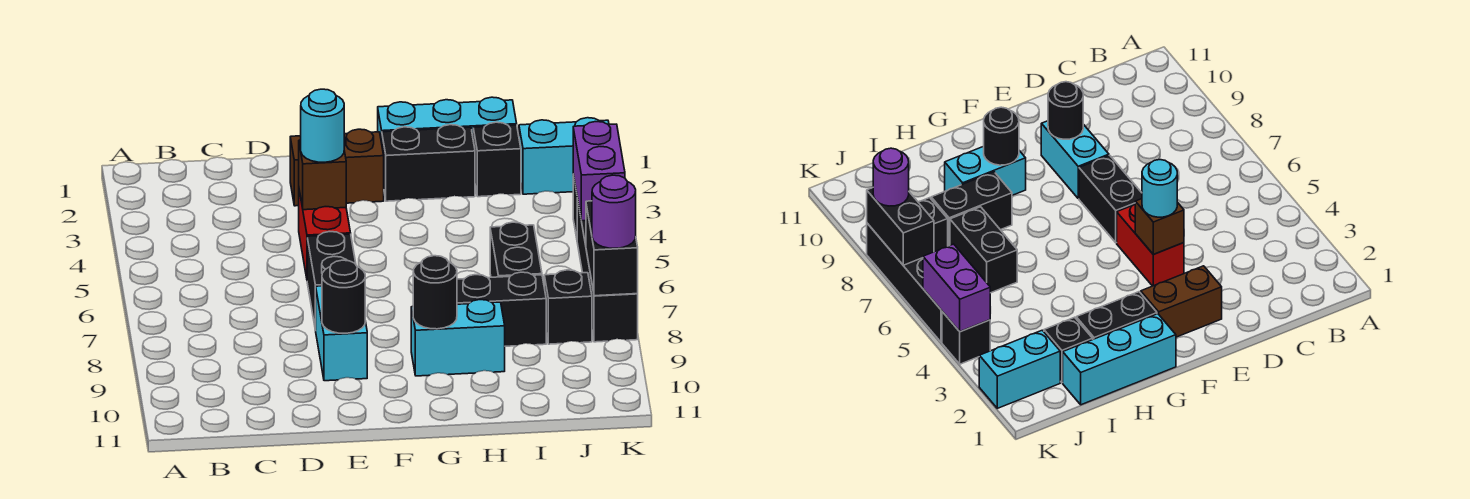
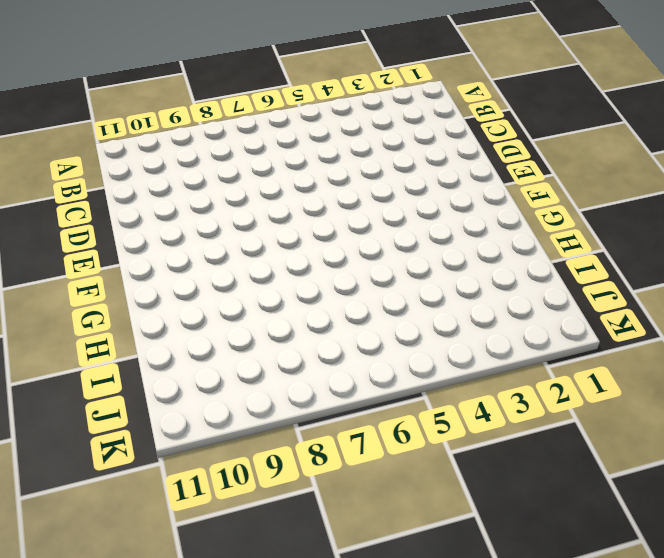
none -> brown 1x2 brick [290,129,384,206]
none -> red 1x2 brick [299,191,351,278]
none -> black 1x2 brick [307,232,356,330]

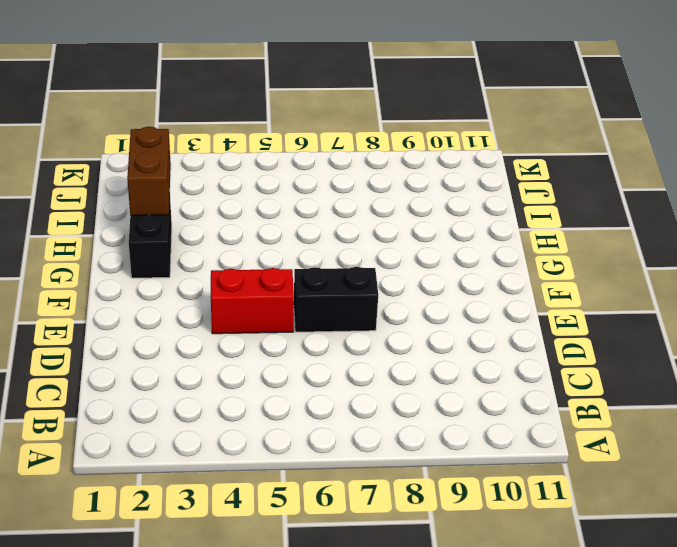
brown 1x2 brick [127,127,171,215] -> brown 1x2 brick moved to [290,129,384,206]
none -> cyan 1x2 brick [316,286,367,381]
none -> cyan 1x3 brick [378,97,517,143]
none -> cyan 1x2 brick [411,300,505,376]

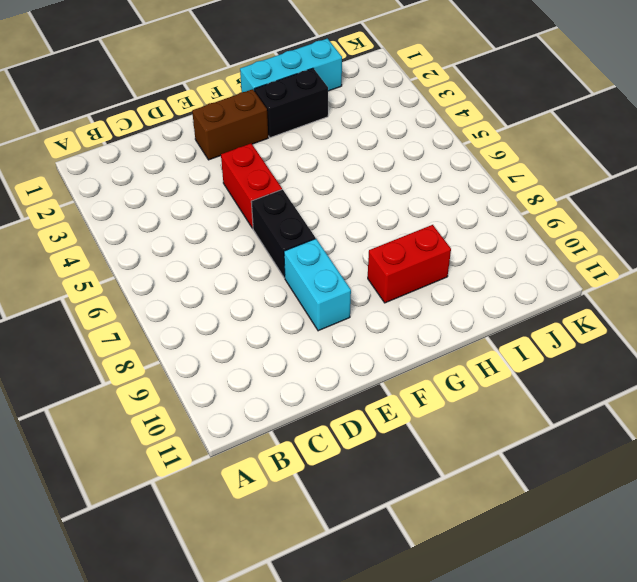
red 1x2 brick [368,225,451,303] -> cyan 1x2 brick [411,300,505,376]
none -> black 1x2 brick [457,272,546,346]
none -> black 1x1 brick [473,122,521,197]
none -> black 1x2 brick [490,222,542,277]

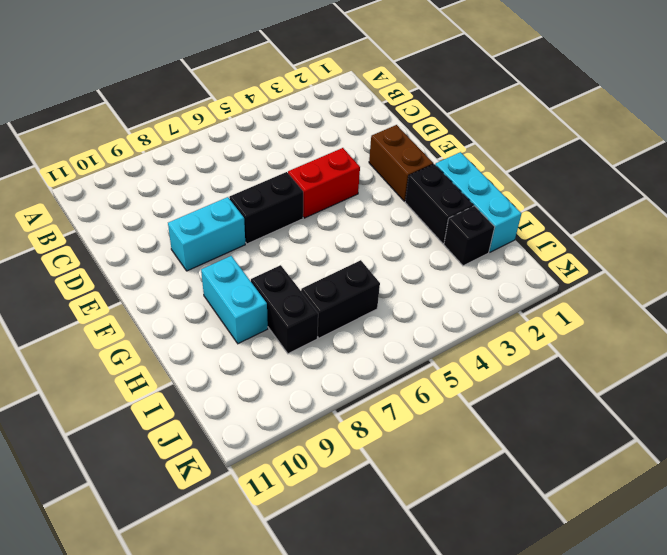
none -> cyan 1x2 brick [519,118,609,194]
none -> black 1x1 brick [544,270,592,344]
none -> black 1x1 brick [942,312,990,364]

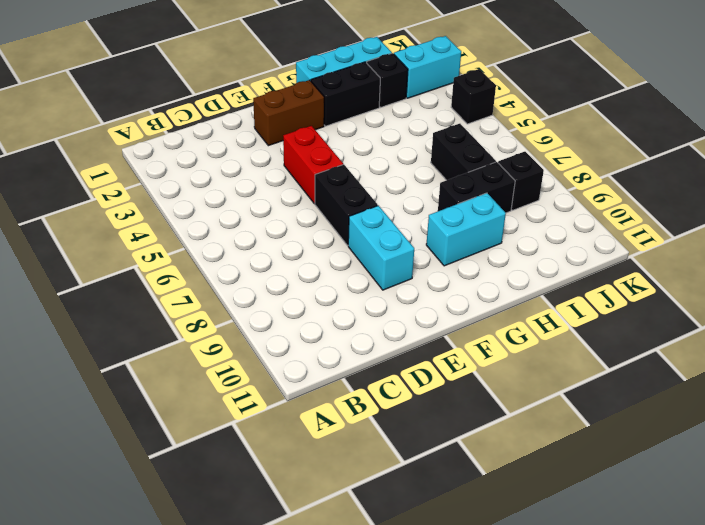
none -> black 1x4 brick [577,198,638,342]
none -> brown 1x1 brick [299,140,346,210]
none -> black 1x1 round brick [322,260,365,333]

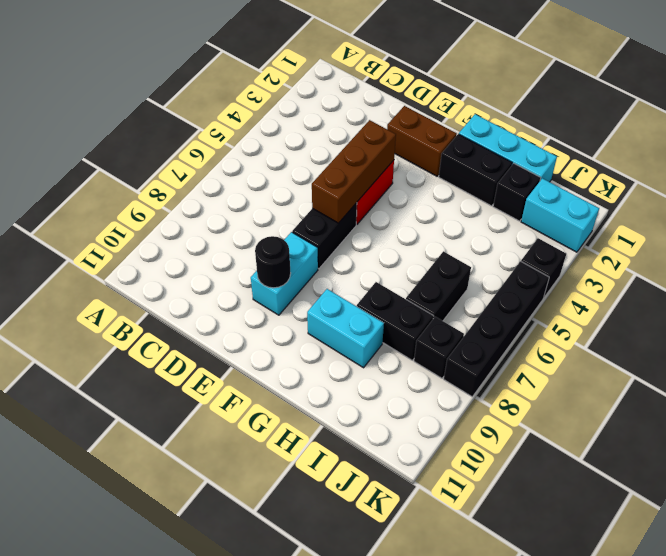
brown 1x3 brick [312,120,396,223] -> brown 1x1 brick [299,140,346,210]
none -> black 1x1 round brick [413,256,457,329]
none -> purple 1x2 brick [573,122,625,221]
none -> black 1x2 brick [586,201,638,296]

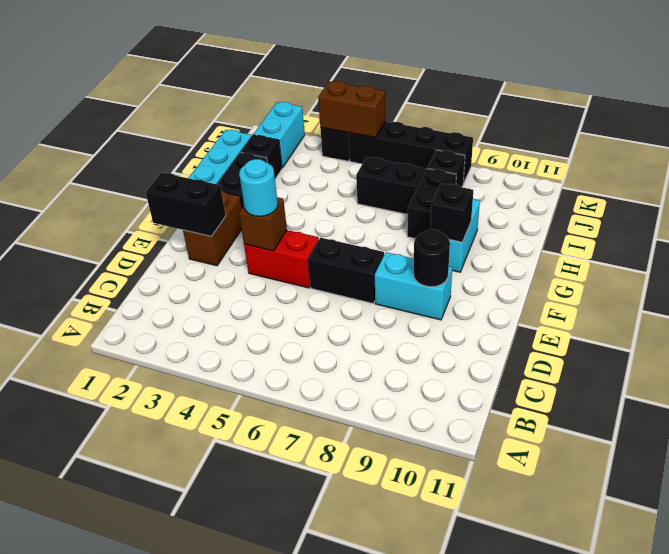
black 1x2 brick [145,173,226,236] -> black 1x2 brick moved to [586,201,638,296]
black 1x1 brick [430,183,473,242] -> black 1x1 round brick [413,256,457,329]
brown 1x2 brick [318,81,385,138] -> purple 1x2 brick [573,122,625,221]
none -> purple 1x1 round brick [592,175,636,248]

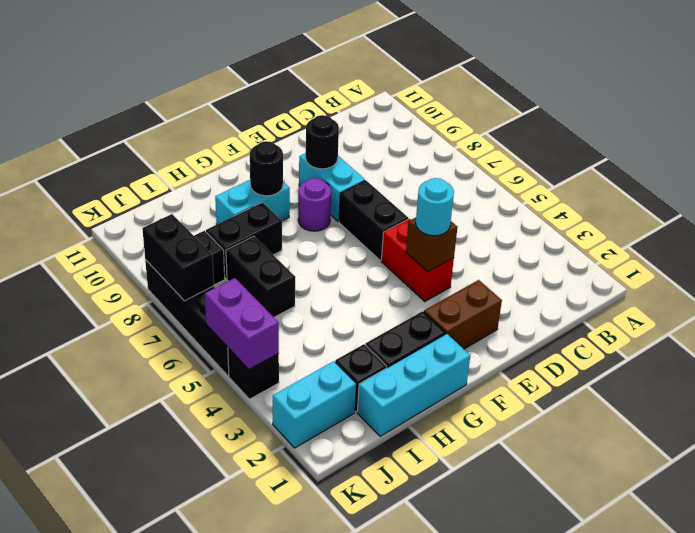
purple 1x1 round brick [298,178,331,231] -> purple 1x1 round brick moved to [592,175,636,248]

